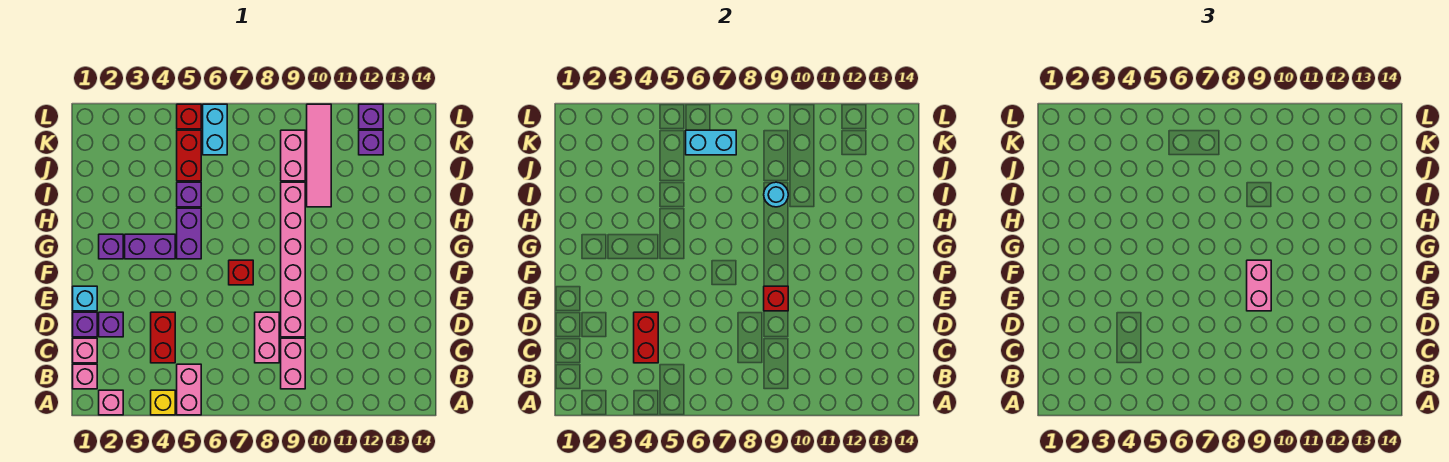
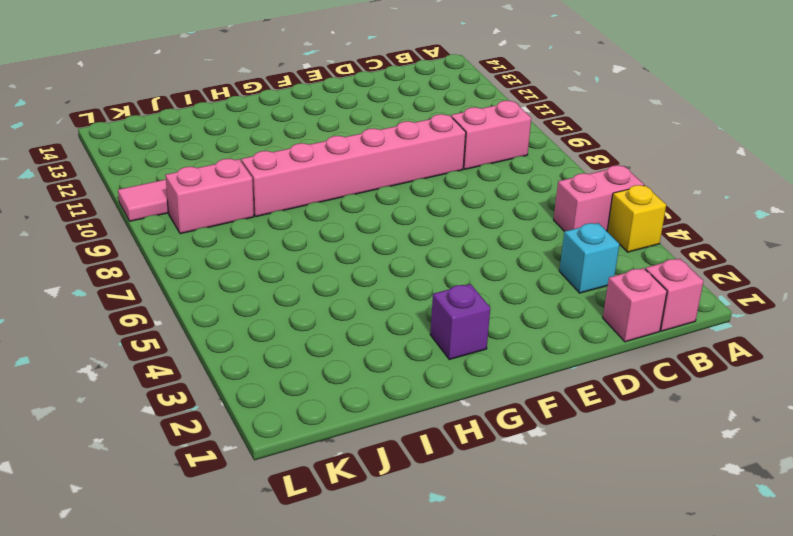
cyan 1x1 brick [559,223,619,293] -> cyan 1x1 brick moved to [73,286,97,311]
none -> pink 1x1 brick [99,390,123,415]
none -> red 1x2 brick [151,312,175,363]
none -> pink 1x2 brick [255,312,279,363]

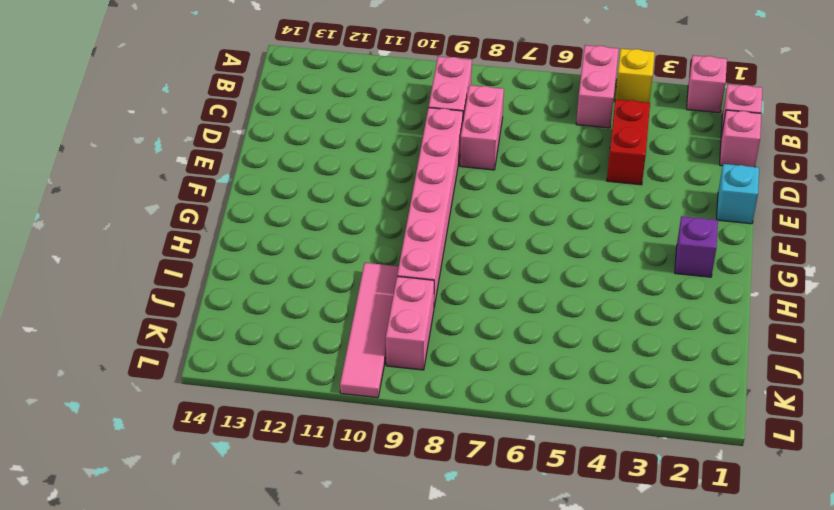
none -> purple 1x1 brick [73,312,97,337]
none -> purple 1x1 brick [99,312,123,337]
none -> red 1x1 brick [229,260,253,285]

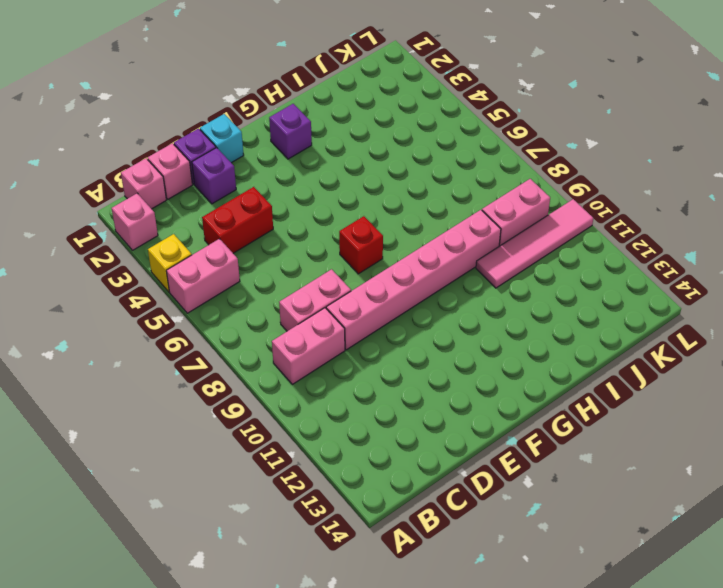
none -> purple 1x2 brick [125,234,175,259]
none -> purple 1x2 brick [177,208,201,259]
none -> purple 1x1 brick [177,182,201,207]

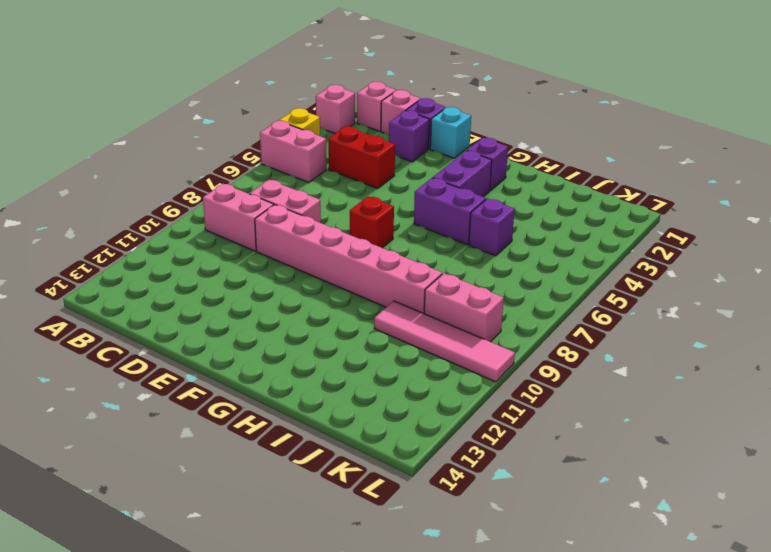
none -> red 1x2 brick [177,130,201,181]
none -> cyan 1x2 brick [203,104,227,155]
none -> purple 1x1 brick [359,130,383,155]

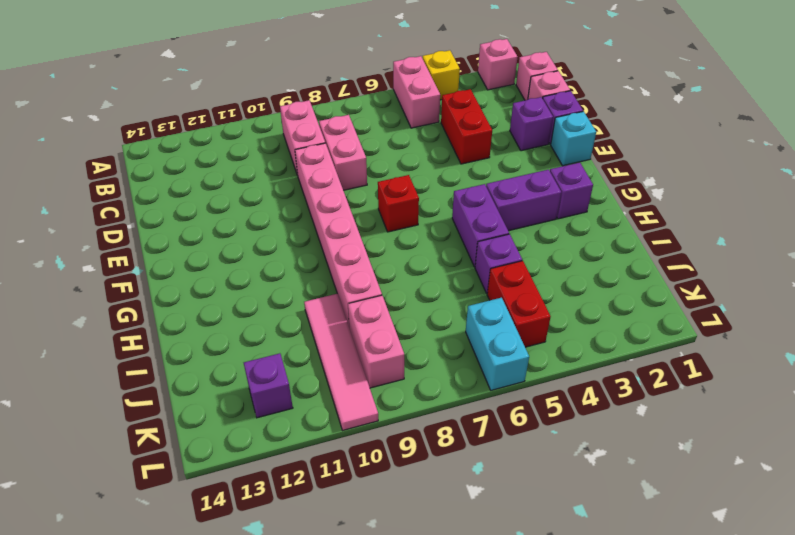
none -> red 1x1 brick [177,104,201,129]
none -> purple 1x1 brick [359,104,383,129]
none -> red 1x2 brick [634,312,658,363]

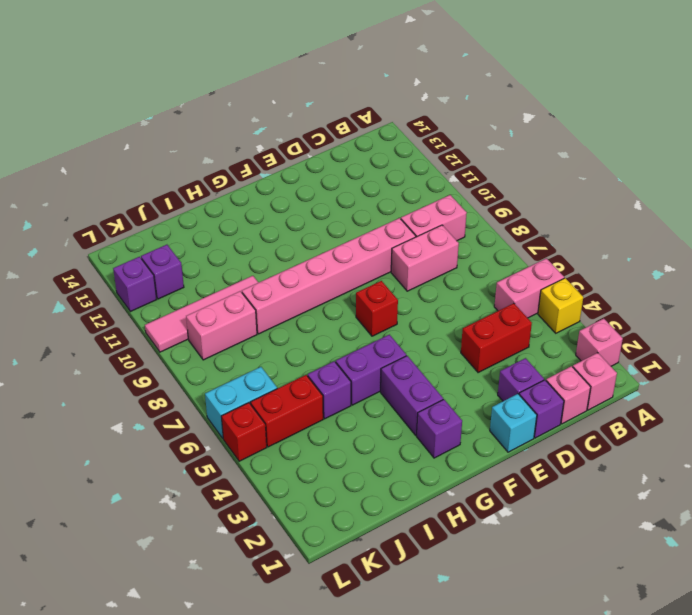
none -> red 1x2 brick [634,312,658,363]
none -> red 1x1 brick [764,286,788,311]
none -> cyan 1x1 round brick [764,182,788,207]

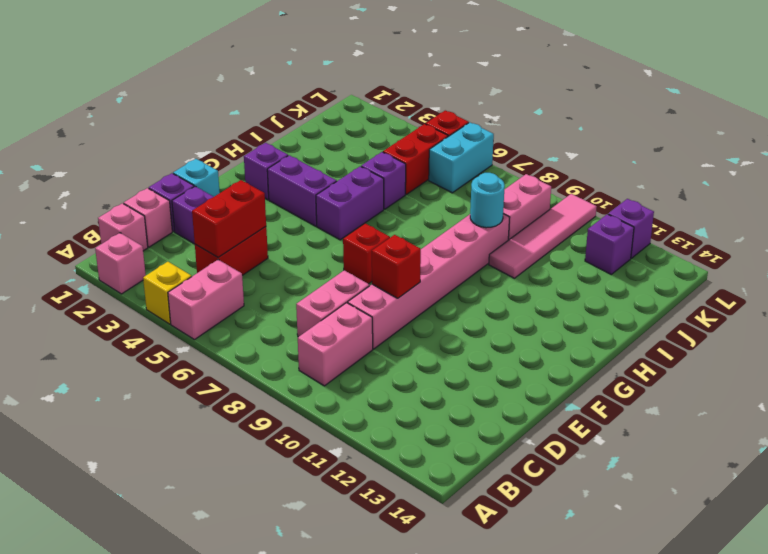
none -> cyan 1x2 brick [686,130,736,155]
none -> pink 1x2 brick [1247,260,1271,311]

